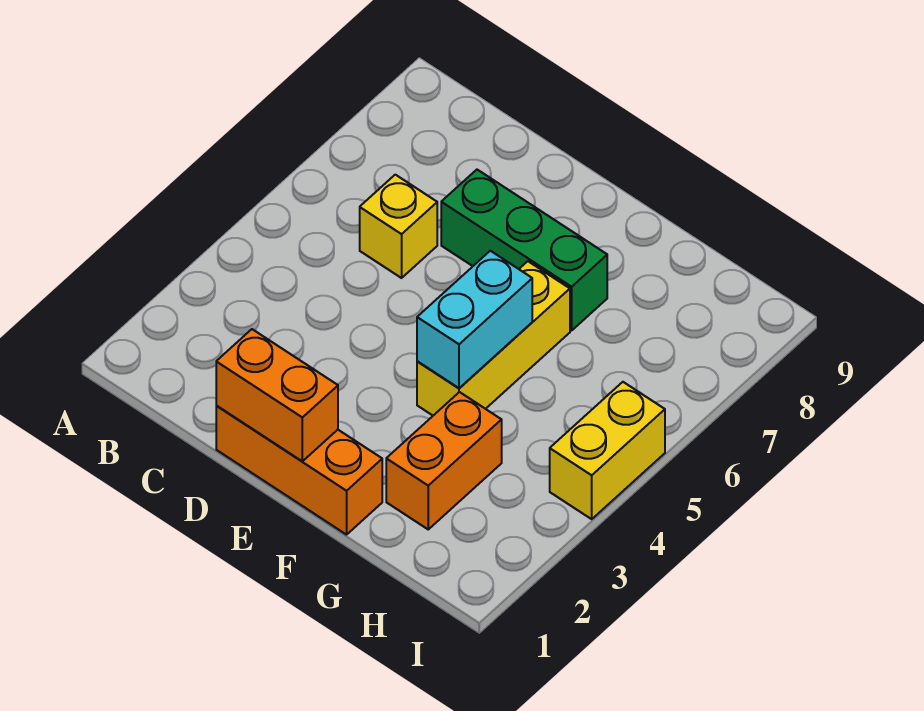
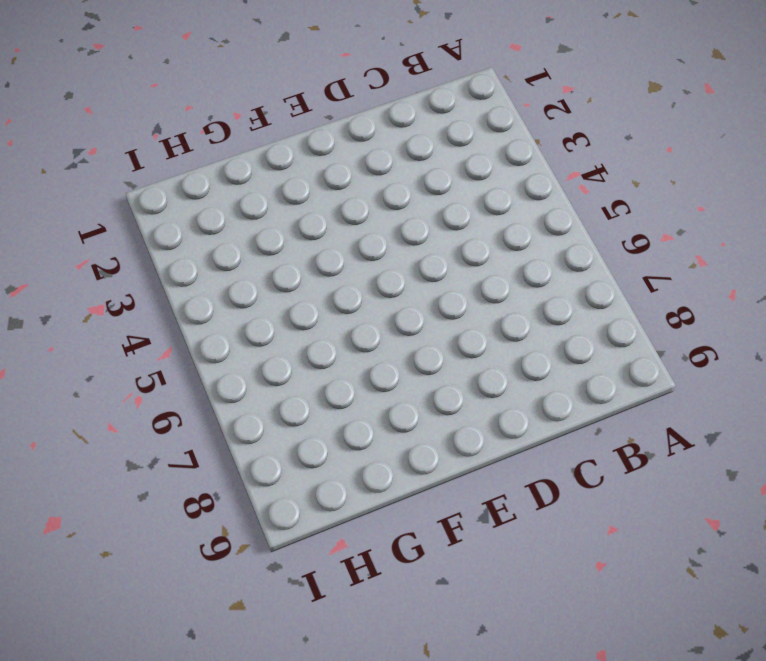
none -> yellow 1x1 brick [360,175,437,278]
none -> orange 1x3 brick [216,405,382,535]

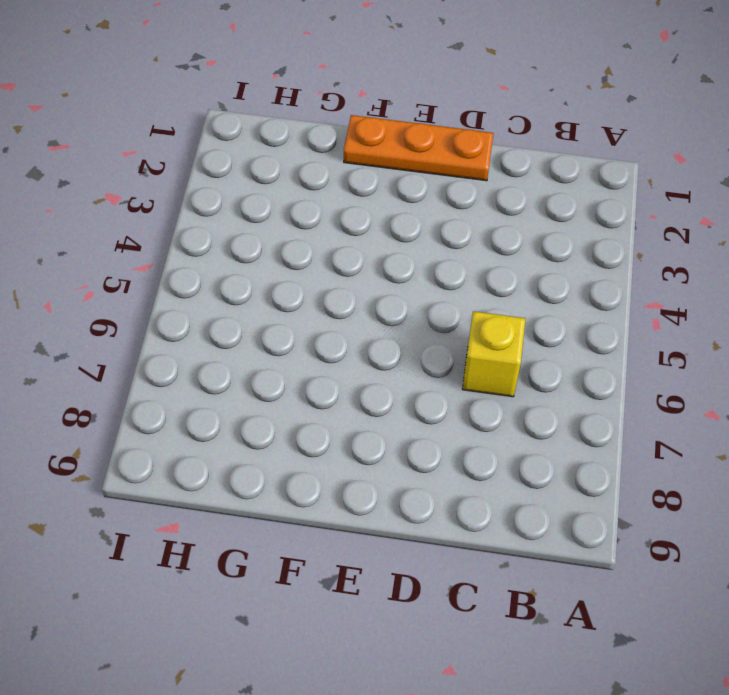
orange 1x3 plate [344,115,494,181] -> orange 1x3 brick [216,405,382,535]
none -> green 1x3 brick [441,170,607,331]
none -> yellow 1x3 brick [417,261,570,415]

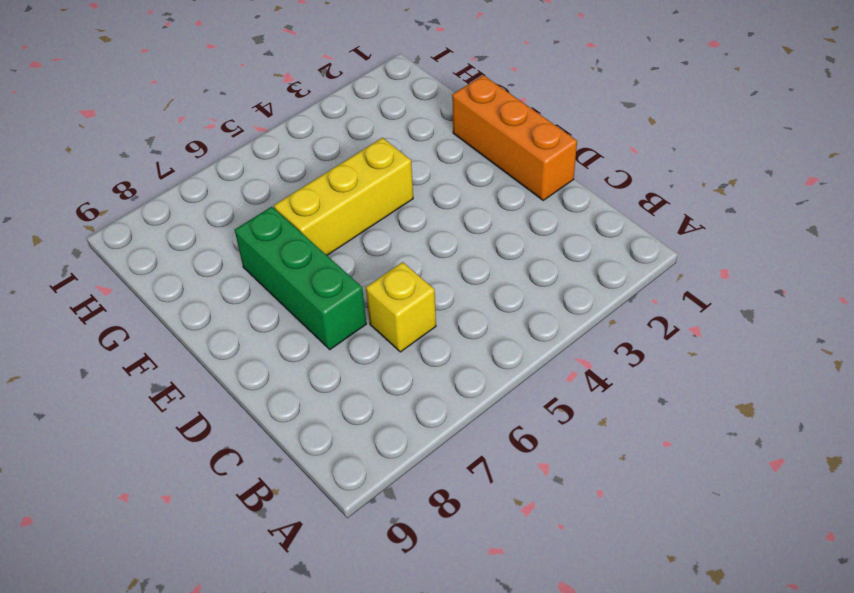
none -> orange 1x2 brick [386,392,502,529]
none -> yellow 1x2 brick [550,382,665,519]

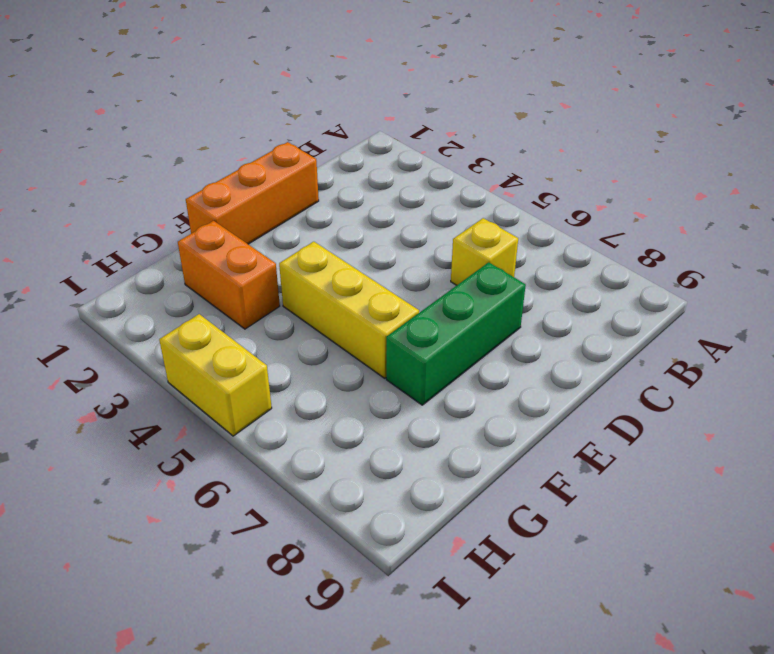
none -> orange 1x2 brick [216,329,338,461]
none -> cyan 1x2 brick [417,251,532,388]

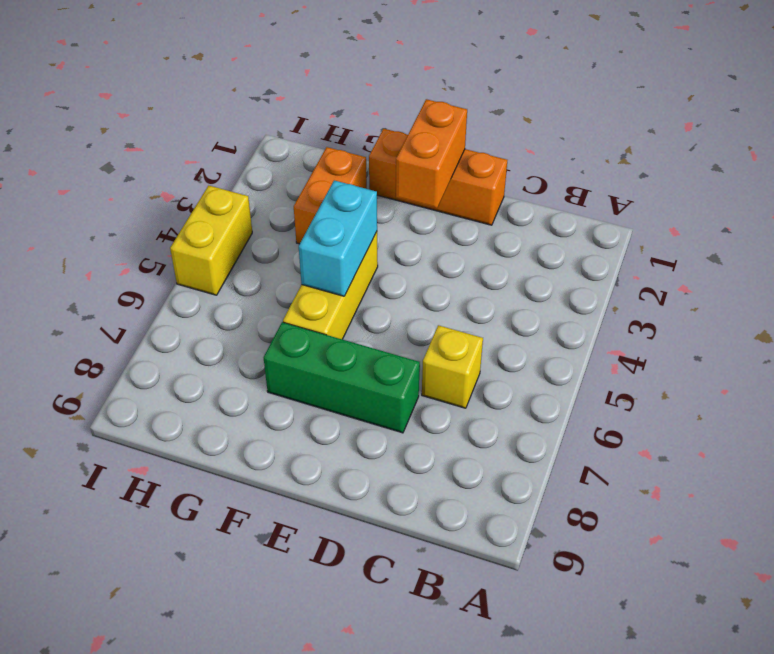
orange 1x2 brick [396,99,467,208] -> orange 1x2 brick turned to [216,329,338,461]

